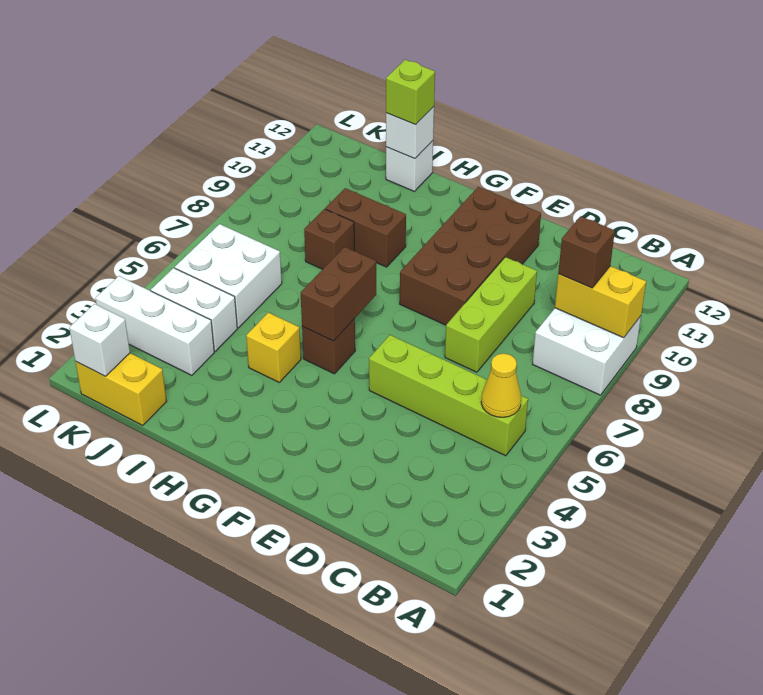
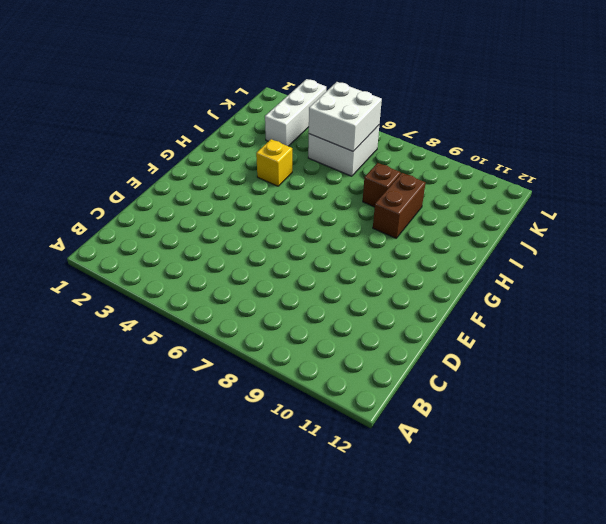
white 2x2 brick [309,82,382,151] -> white 2x2 brick moved to [533,308,641,395]
none -> lime 1x4 brick [369,335,528,456]
none -> lime 1x3 brick [445,257,537,372]
none -> brown 2x4 brick [400,187,541,325]

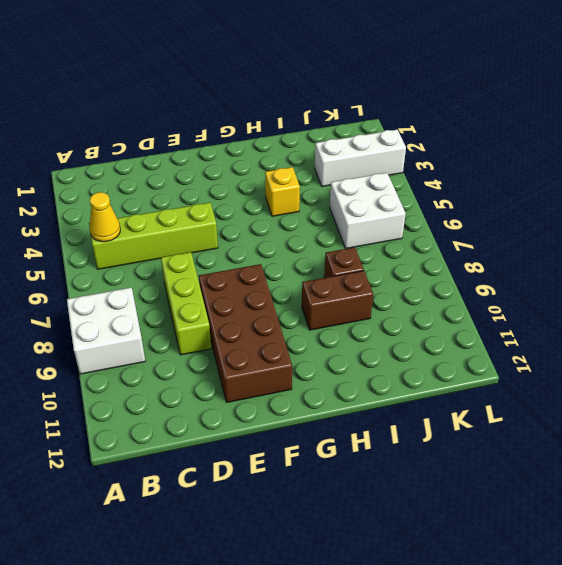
none -> brown 1x1 brick [302,319,355,374]
none -> white 1x1 brick [386,141,433,191]
none -> yellow 1x2 brick [76,353,167,426]

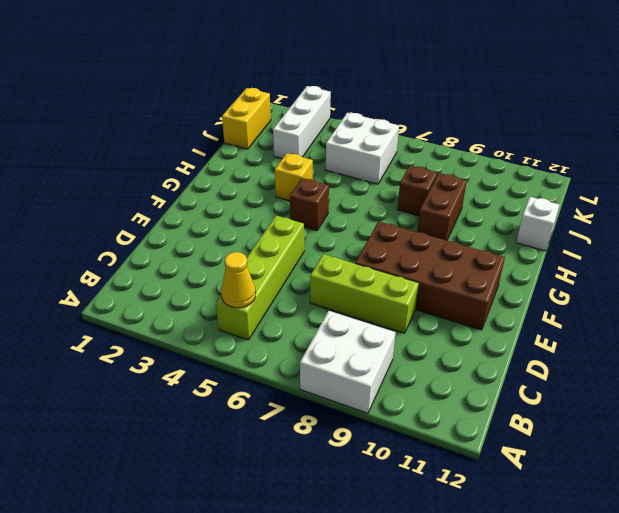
none -> white 1x2 brick [151,268,237,351]
none -> yellow 1x2 brick [555,266,646,338]
none -> brown 1x2 brick [301,247,376,341]

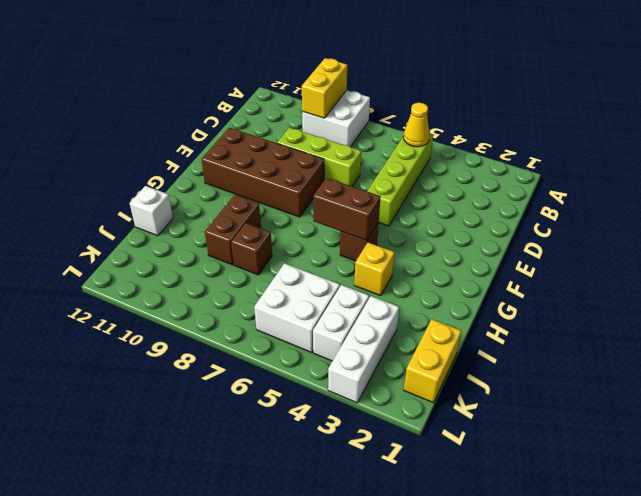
none -> white 1x1 brick [386,107,434,159]
none -> white 1x1 brick [69,304,130,376]
none -> brown 1x1 brick [558,216,615,288]

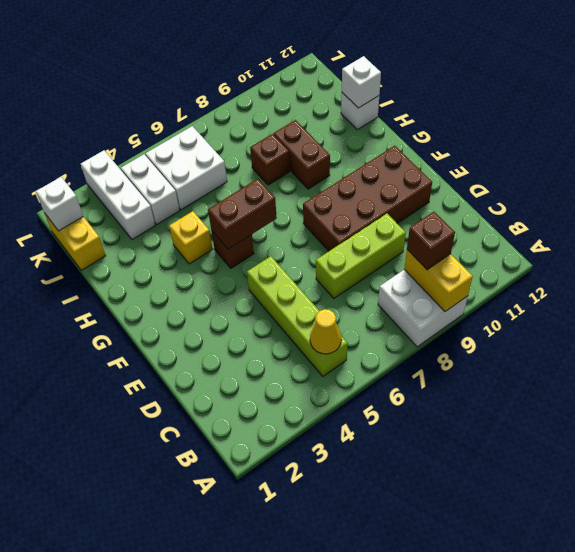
none -> lime 1x1 brick [386,60,435,124]

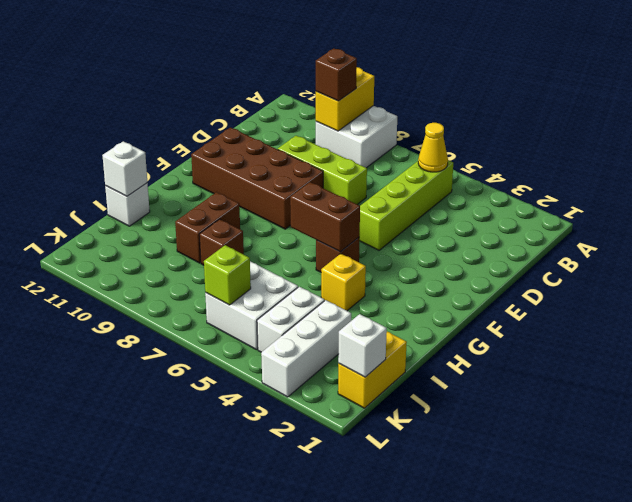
lime 1x1 brick [204,245,251,305] -> lime 1x1 brick moved to [386,60,435,124]

